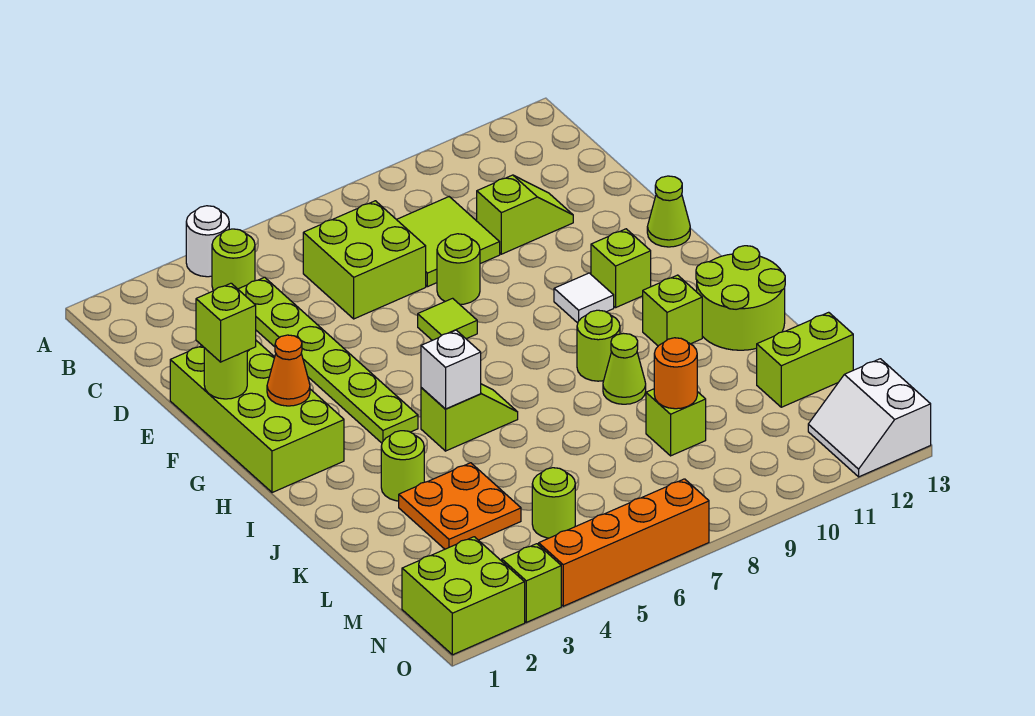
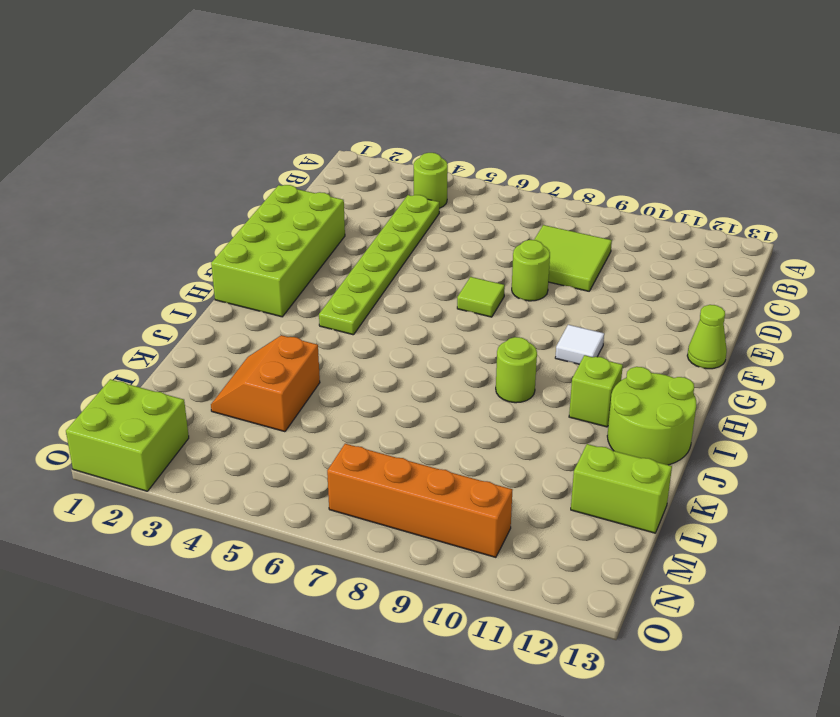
orange 2x2 slope [211,335,320,432] -> orange 2x2 plate [399,463,521,549]
orange 1x4 brick [327,444,512,557] -> orange 1x4 brick moved to [539,479,709,606]
none -> white 1x1 round brick [186,206,229,277]
none -> lime 2x2 brick [303,201,426,319]
none -> lime 1x2 slope [477,175,573,254]
none -> lime 1x1 brick [591,229,651,307]

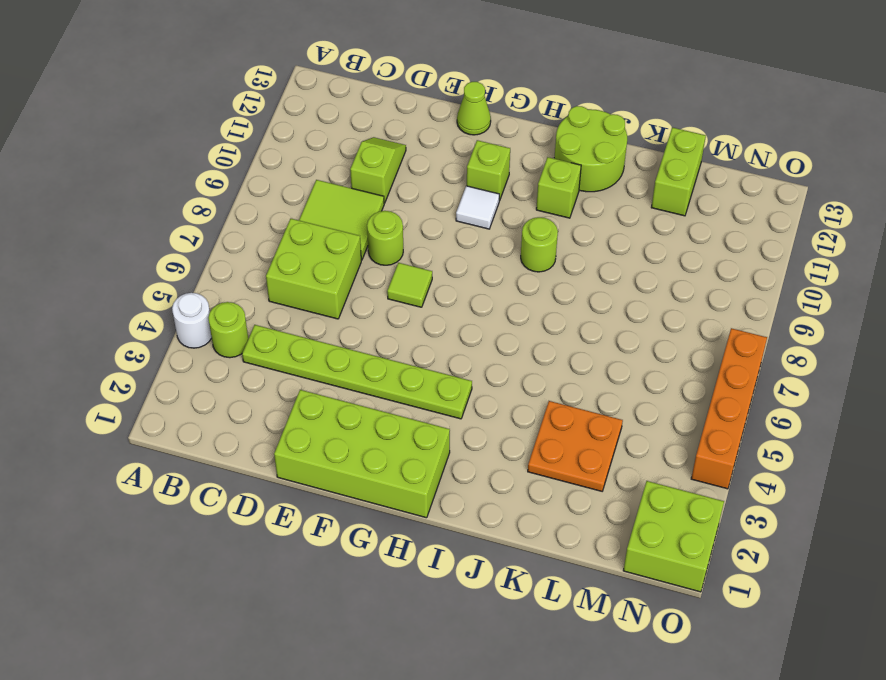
none -> lime 1x2 slope [421,384,518,451]
none -> lime 1x1 round brick [381,431,424,501]
none -> lime 1x1 cone [603,333,646,404]
none -> lime 1x1 brick [646,389,706,456]

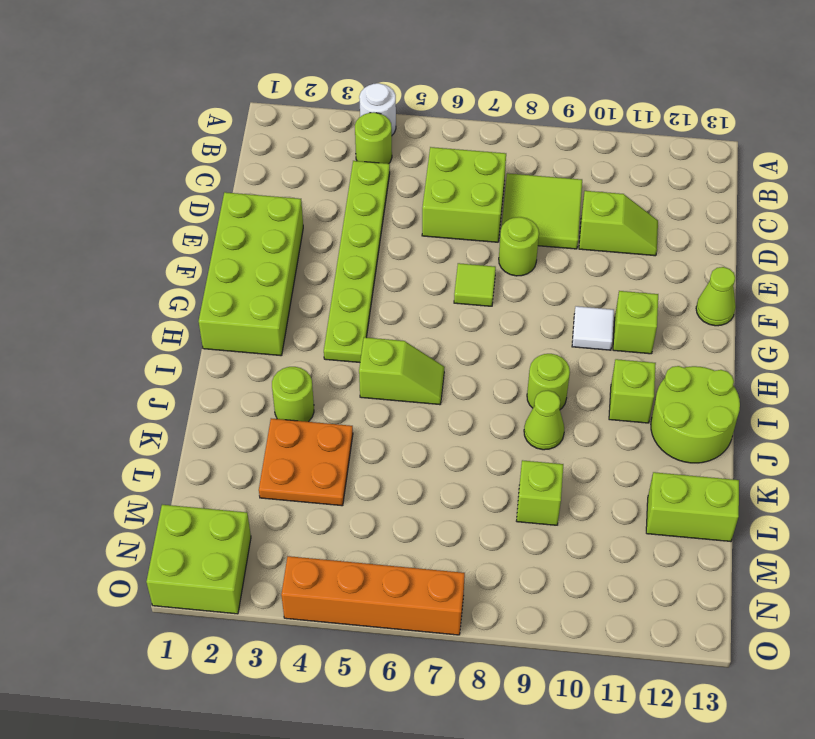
none -> lime 1x1 round brick [532,468,575,538]
none -> white 2x2 slope [808,359,931,477]
none -> lime 1x1 brick [502,544,561,622]
none -> lime 1x1 round brick [204,348,247,399]

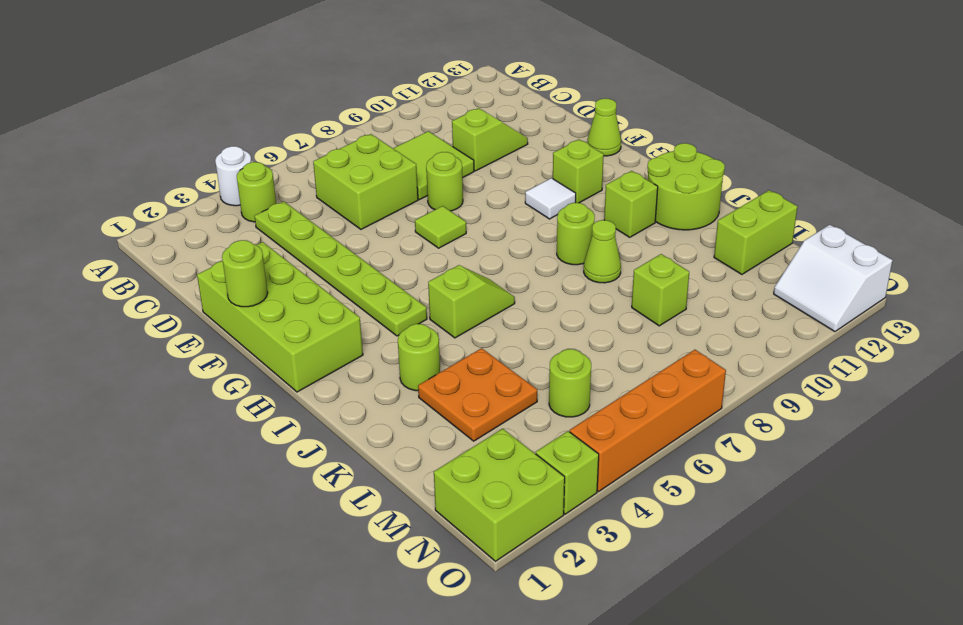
none -> orange 1x1 cone [267,335,310,406]
none -> white 1x1 brick [421,330,481,409]
none -> orange 1x1 round brick [654,338,697,409]
none -> lime 1x1 brick [196,283,256,362]

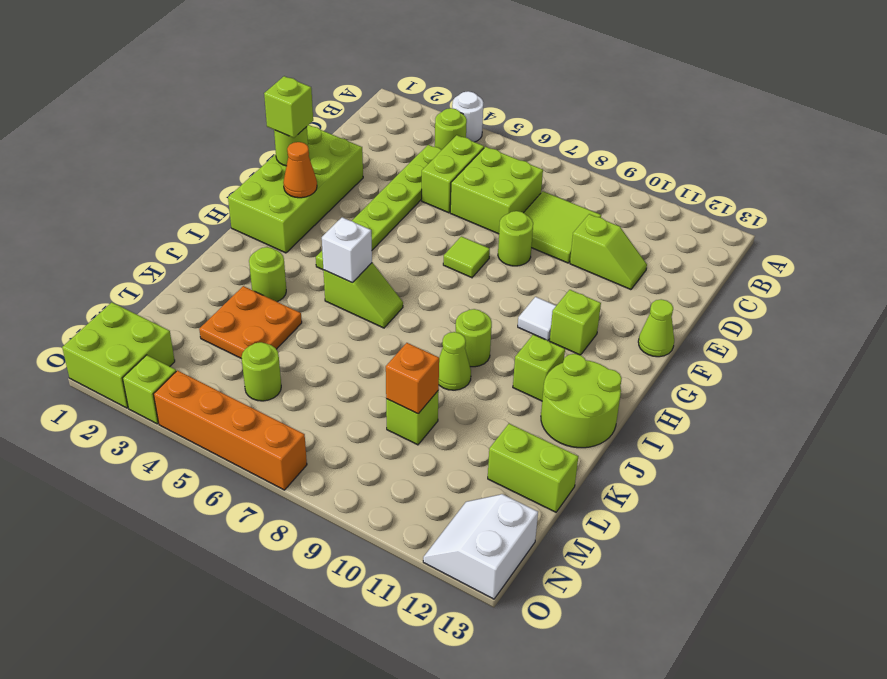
lime 1x2 brick [422,135,484,213] -> none
orange 1x1 brick [386,343,439,414] -> orange 1x1 round brick [654,338,697,409]

